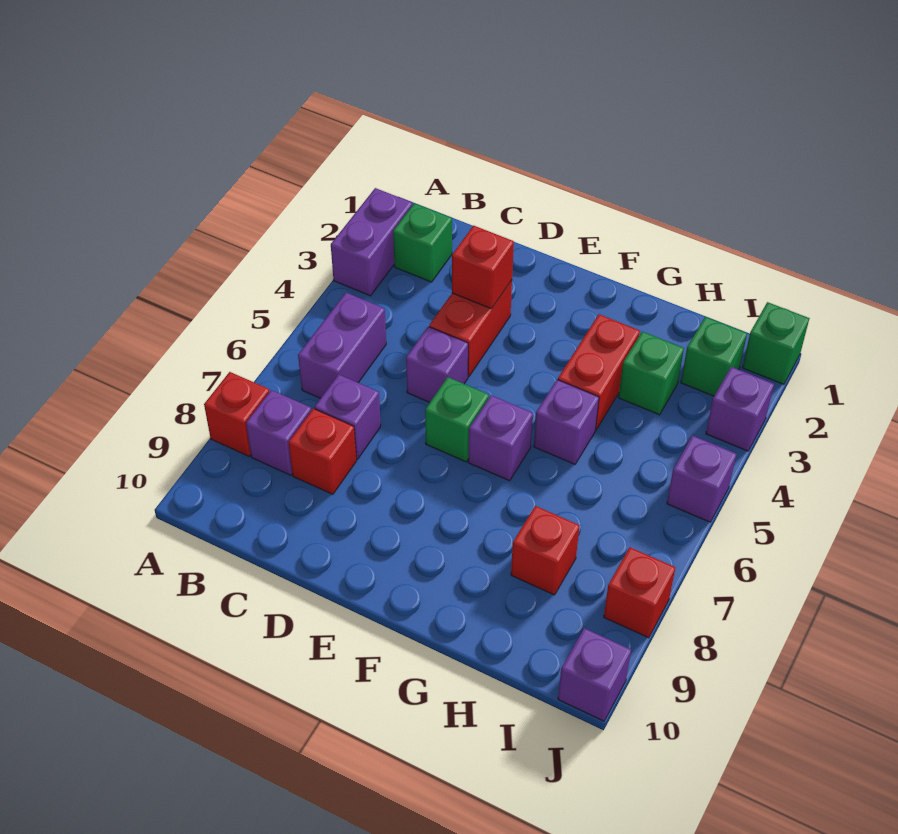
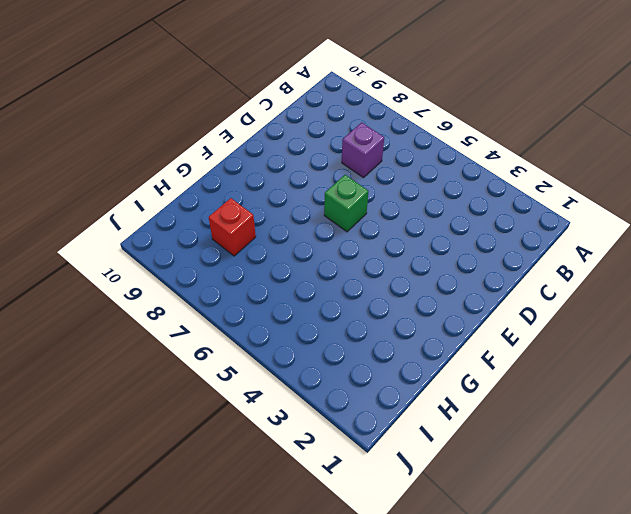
none -> purple 1x2 brick [331,188,412,296]
none -> red 1x1 brick [204,372,269,456]
none -> green 1x1 brick [393,203,452,282]

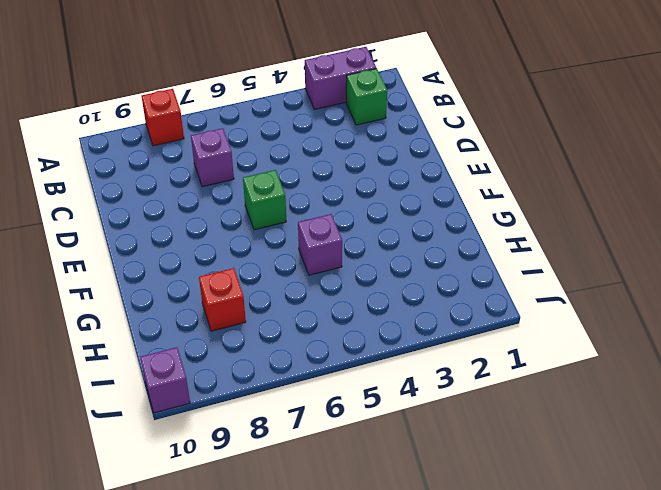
none -> purple 1x2 brick [298,293,386,398]
none -> purple 1x1 brick [246,390,311,475]
none -> red 1x1 brick [289,409,357,494]

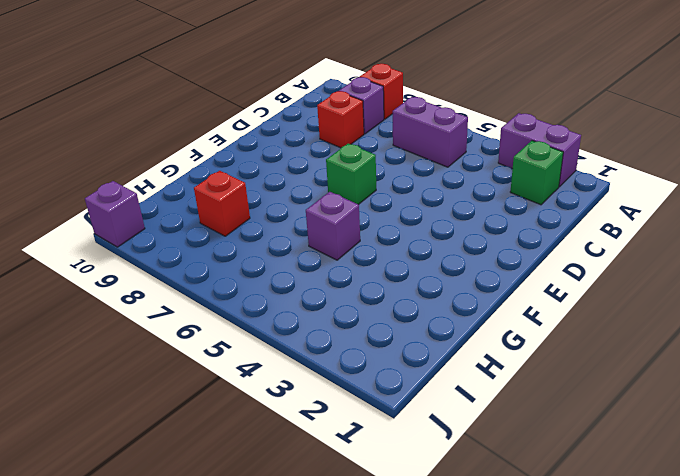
none -> purple 1x1 brick [315,374,381,459]
none -> red 1x2 brick [429,280,512,377]
none -> purple 1x1 brick [406,326,468,402]

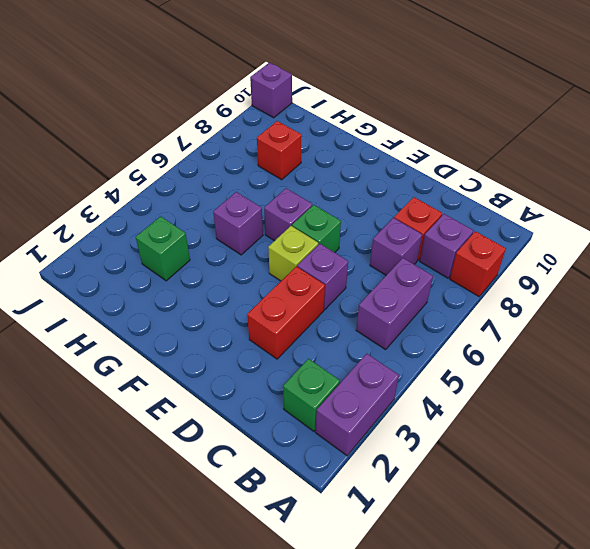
lime 1x1 brick [268,226,318,281] -> none
none -> red 1x2 brick [558,314,640,430]
none -> green 1x1 brick [681,317,747,396]
none -> green 1x1 brick [742,302,809,384]

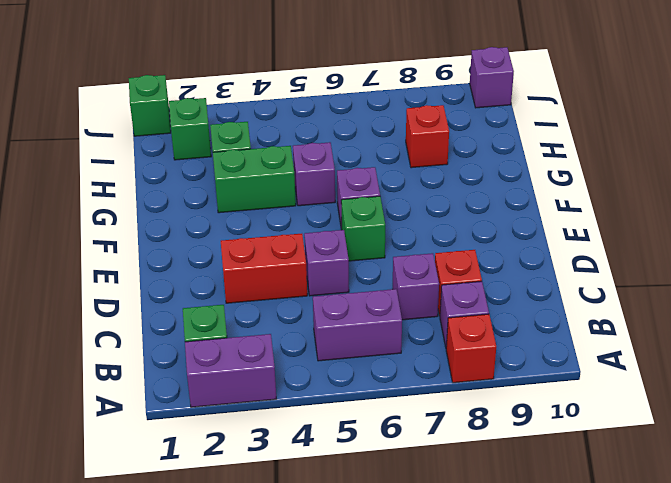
green 1x2 brick [213,146,296,213] -> red 1x2 brick [558,314,640,430]
none -> purple 1x1 brick [706,367,774,451]
none -> purple 1x1 brick [667,436,736,522]
none -> red 1x1 brick [604,547,675,638]

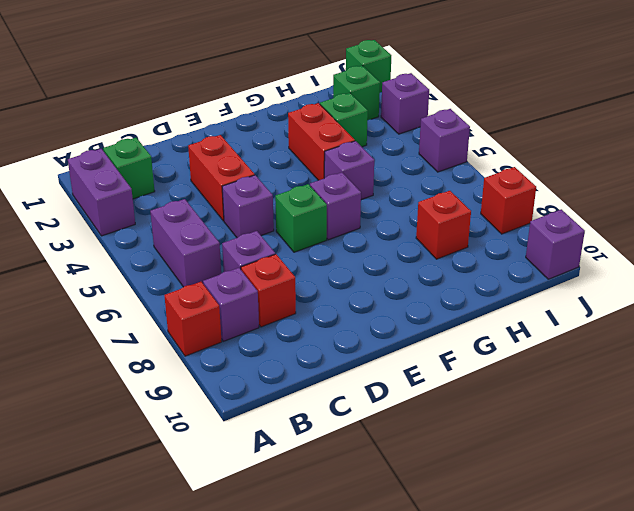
none -> red 1x1 brick [452,226,514,309]

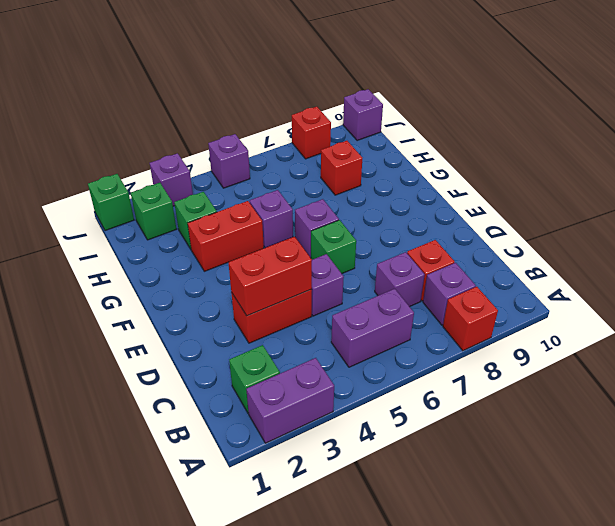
red 1x2 brick [228,237,312,316] -> red 1x1 brick [452,226,514,309]

